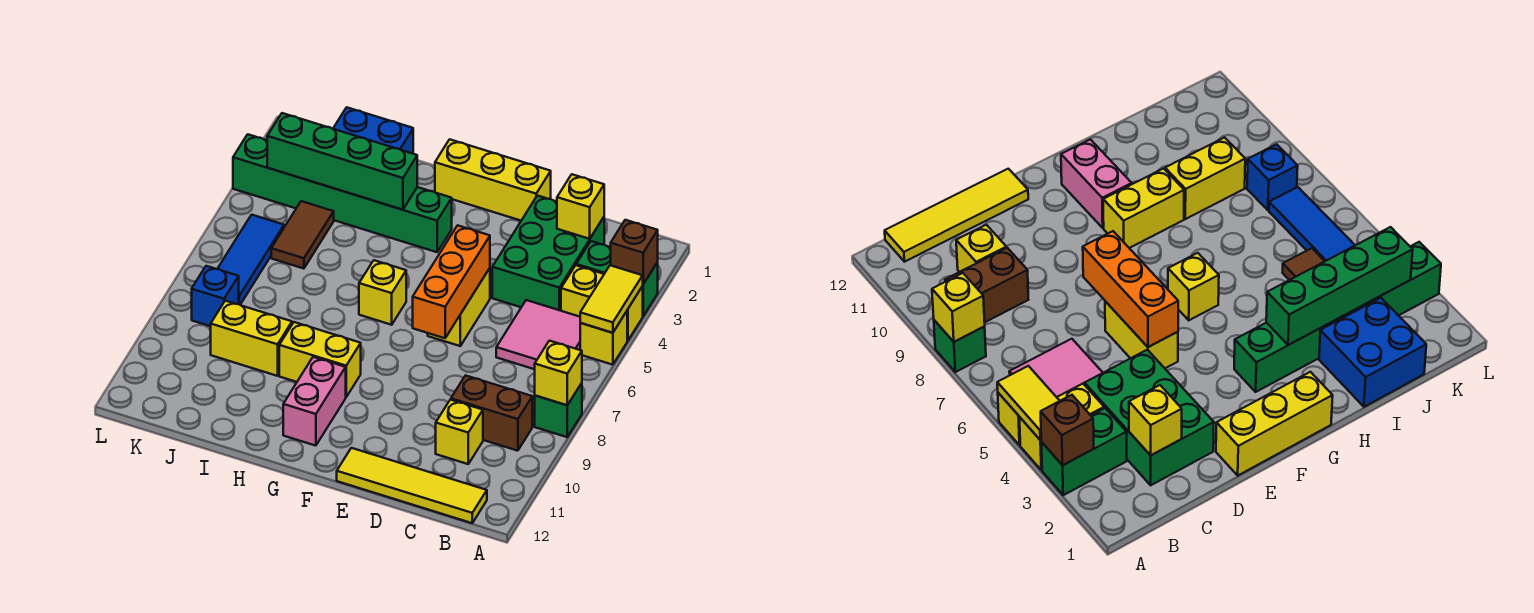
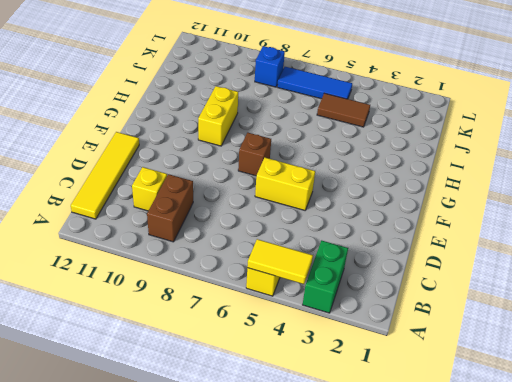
brown 1x1 brick [238,133,271,176] -> brown 1x1 brick moved to [611,220,658,284]
none -> yellow 1x2 brick [561,265,643,340]
none -> green 1x1 brick [535,383,582,437]
none -> pink 2x2 tile [496,300,580,369]

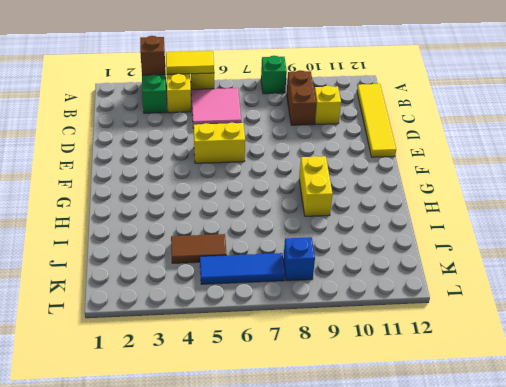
none -> green 2x3 brick [492,196,604,311]
none -> yellow 1x3 brick [435,139,551,221]
none -> green 1x6 brick [233,134,452,252]

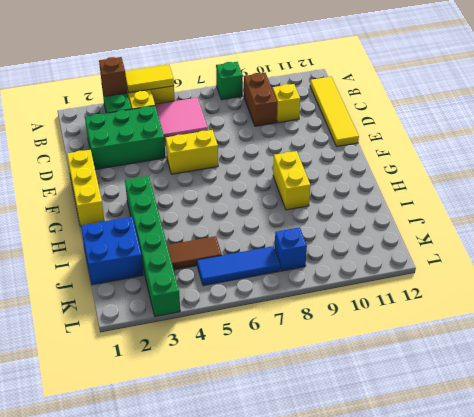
none -> yellow 1x1 brick [359,260,406,325]
none -> pink 1x2 brick [283,357,346,446]
none -> yellow 1x2 brick [211,301,292,376]

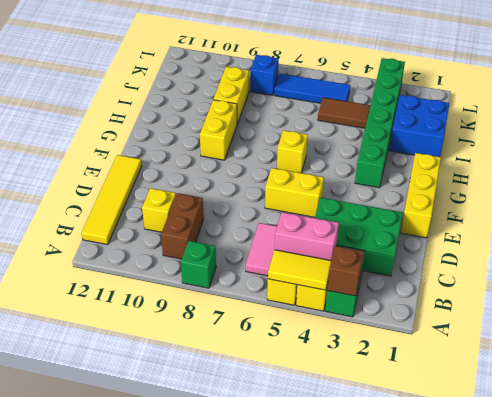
pink 1x2 brick [275,212,339,260] -> pink 1x2 brick moved to [283,357,346,446]
none -> yellow 1x1 brick [535,341,582,405]
none -> yellow 1x1 brick [557,174,604,239]
none -> orange 1x3 brick [413,225,490,338]

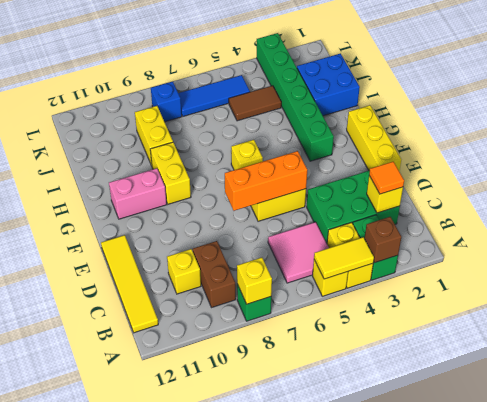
orange 1x1 tile [369,162,404,194] -> none
none -> green 1x4 brick [267,113,417,210]

